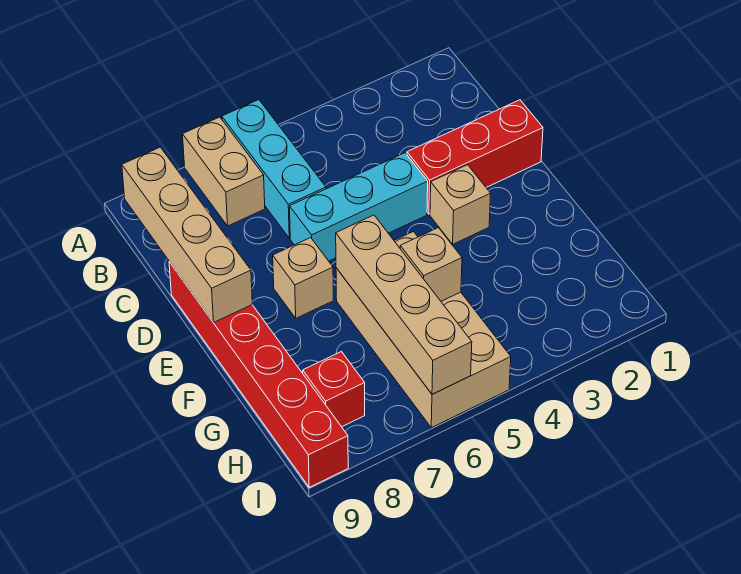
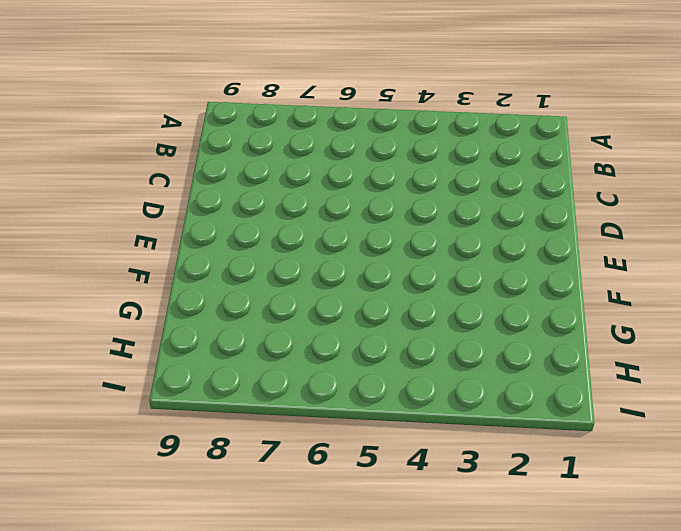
none -> cyan 1x3 brick [222,100,326,238]
none -> tan 1x2 brick [183,117,265,226]
none -> red 1x3 brick [407,100,543,214]

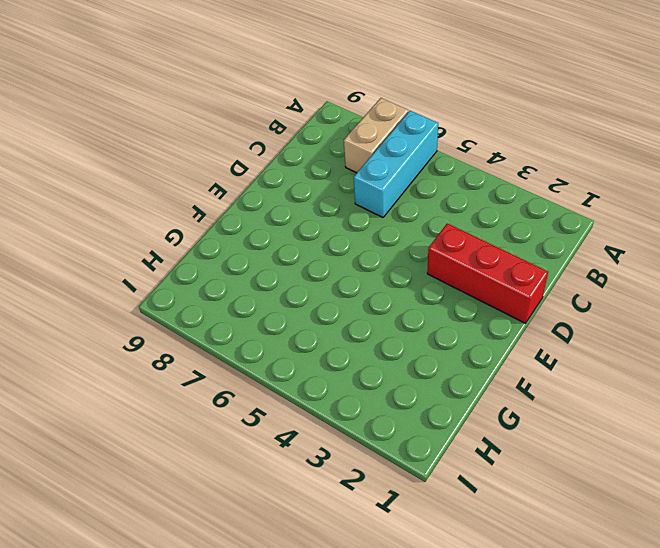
none -> cyan 1x3 brick [290,153,428,261]
none -> red 1x6 brick [169,262,348,487]
none -> tan 1x1 brick [430,165,491,244]

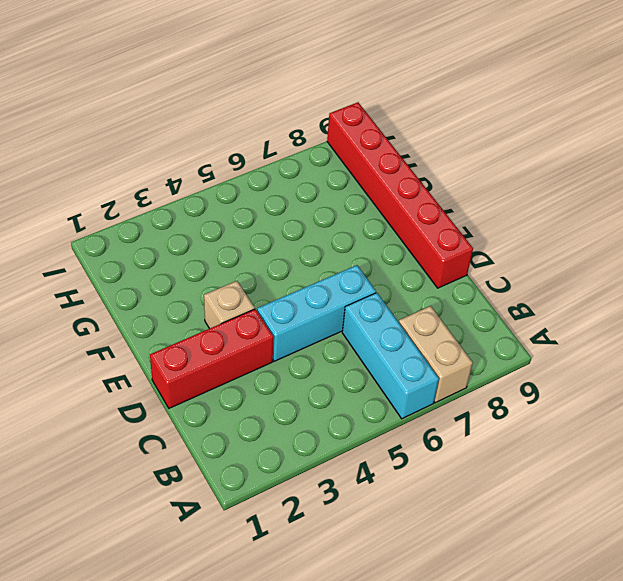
none -> tan 1x1 brick [273,238,334,318]
none -> tan 2x4 brick [336,232,511,428]
none -> red 1x1 brick [303,352,365,427]

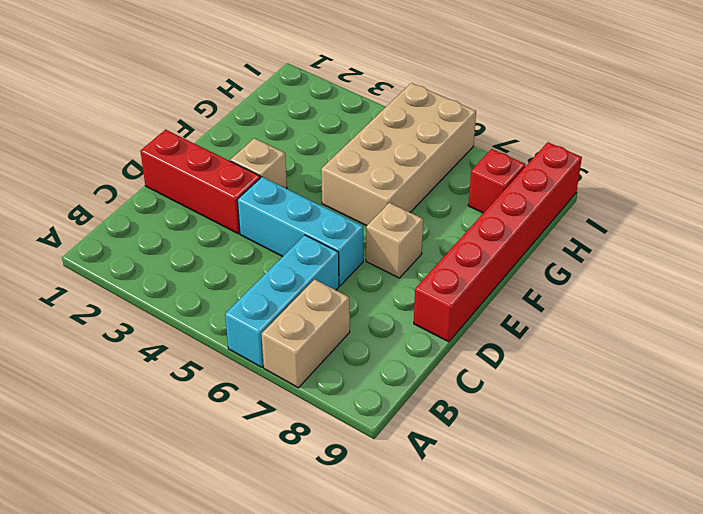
none -> tan 1x4 brick [122,147,252,323]
none -> tan 1x4 brick [336,215,472,394]
none -> tan 1x1 brick [400,228,462,301]

